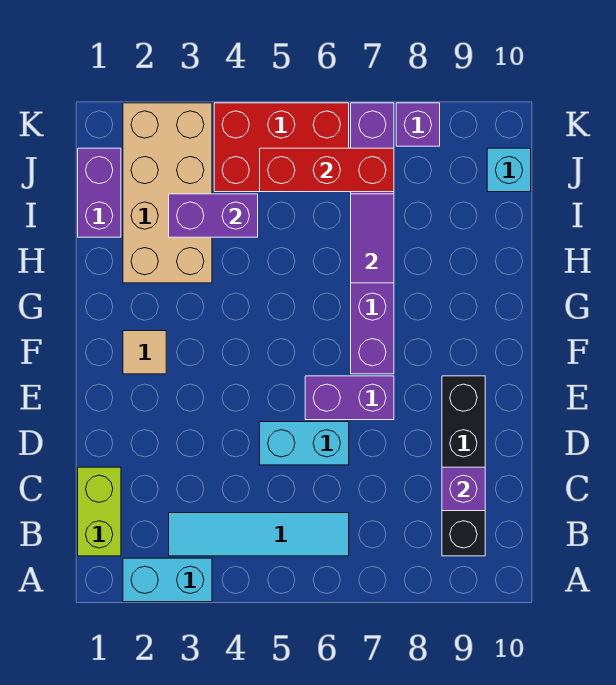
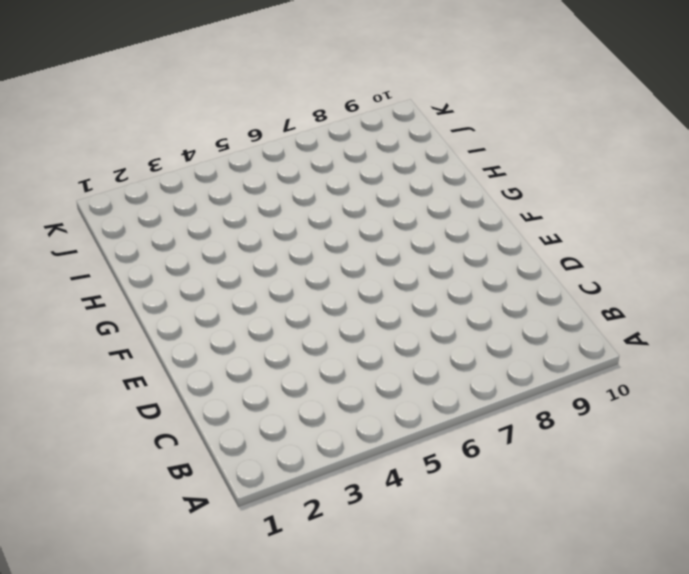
none -> cyan 1x2 brick [123,558,212,602]
none -> lime 1x2 brick [78,467,121,556]
none -> cyan 1x4 tile [169,513,349,556]

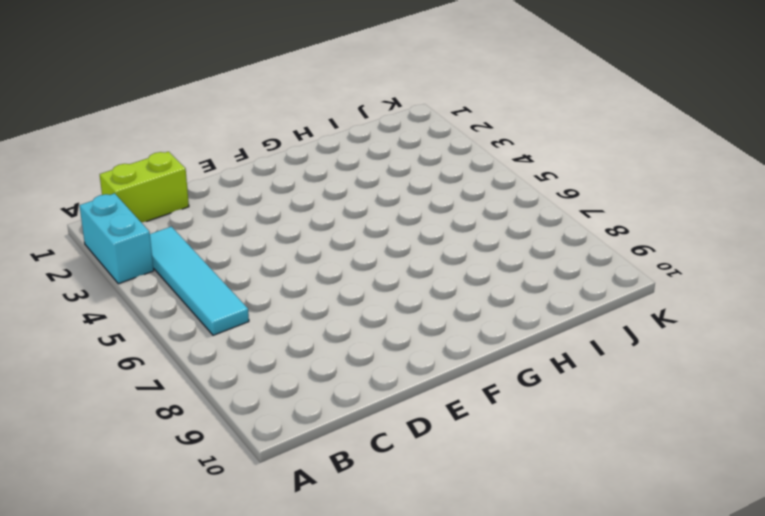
none -> black 1x4 brick [442,376,485,556]
none -> cyan 1x2 brick [260,422,349,465]
none -> purple 1x2 brick [305,376,394,420]

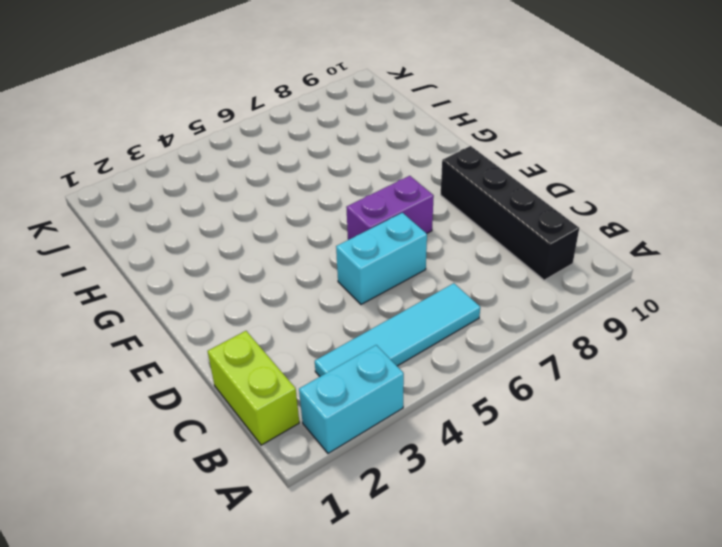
none -> tan 1x1 tile [123,331,166,374]
none -> purple 1x6 brick [351,103,394,374]
none -> tan 2x4 brick [123,103,212,283]

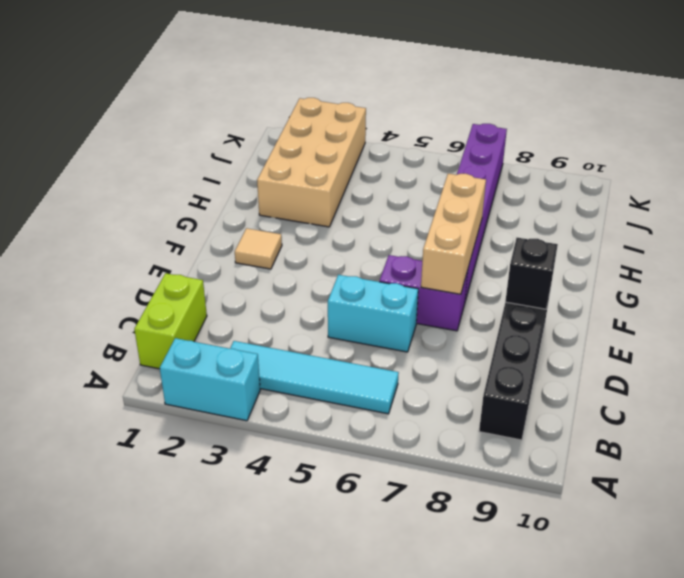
tan 1x3 brick [421,174,486,294] -> none
black 1x1 brick [505,238,558,309] -> none
none -> purple 1x2 brick [78,148,121,237]
none -> red 2x3 brick [214,103,349,192]
none -> cyan 1x1 brick [487,148,531,192]

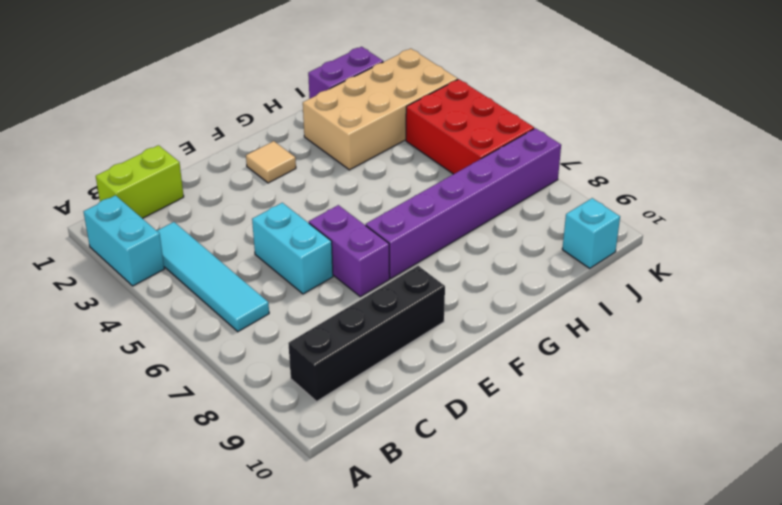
none -> purple 1x1 brick [396,103,440,146]
none -> purple 1x1 brick [442,467,485,511]
none -> purple 1x2 tile [351,194,394,283]

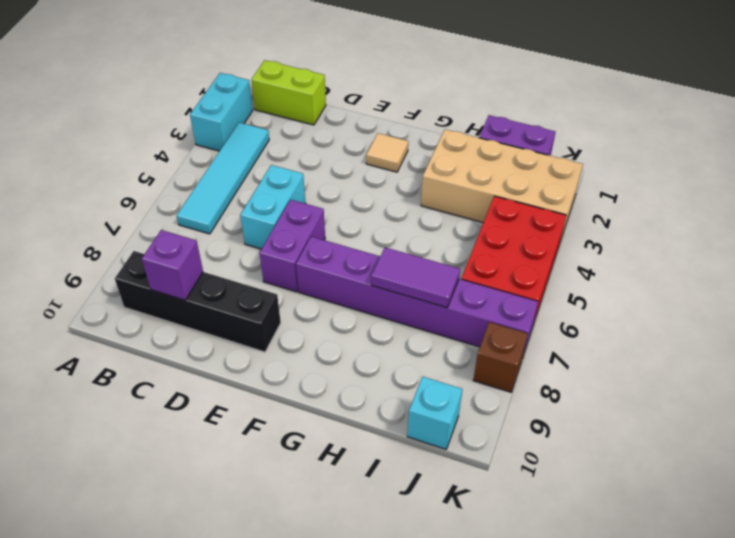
brown 1x1 brick [473,322,528,392] -> purple 1x1 brick [396,103,440,146]
none -> purple 1x2 brick [169,194,258,237]
none -> red 1x3 brick [260,148,394,192]

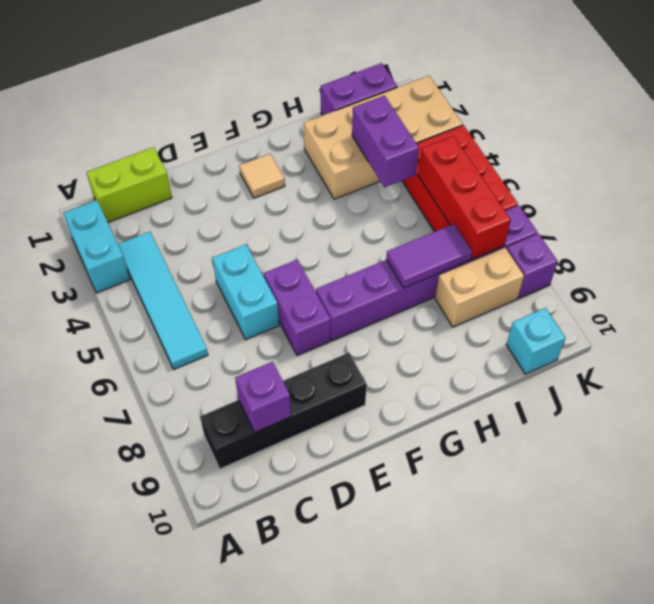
tan 1x2 brick [435,248,524,327] -> none

